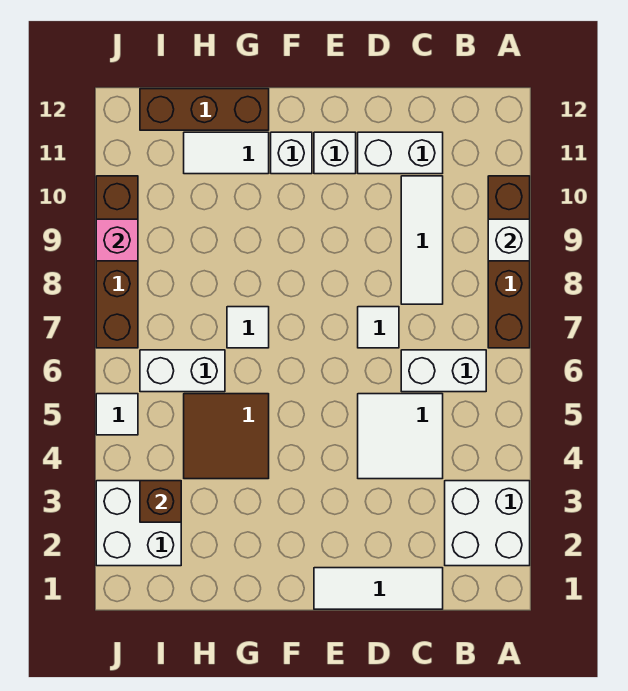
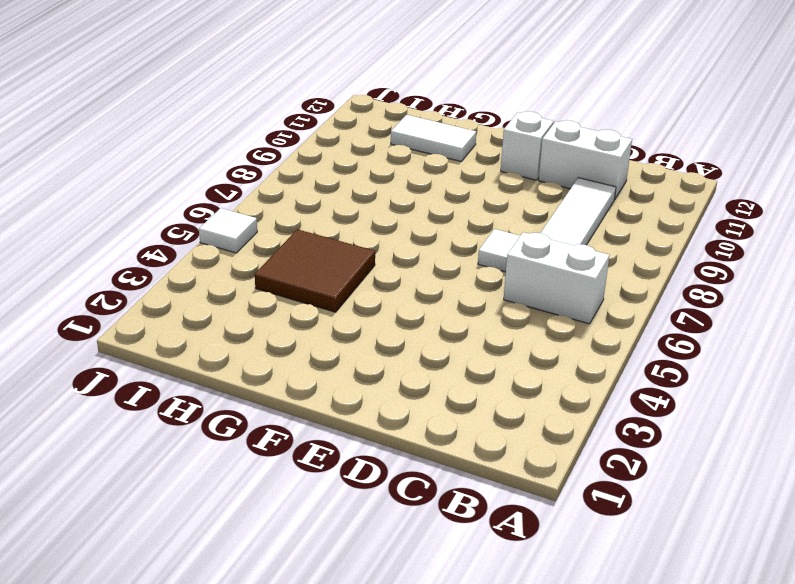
none -> white 2x2 brick [445,481,530,566]
none -> brown 1x4 brick [488,176,530,348]
none -> white 1x3 tile [314,568,443,609]

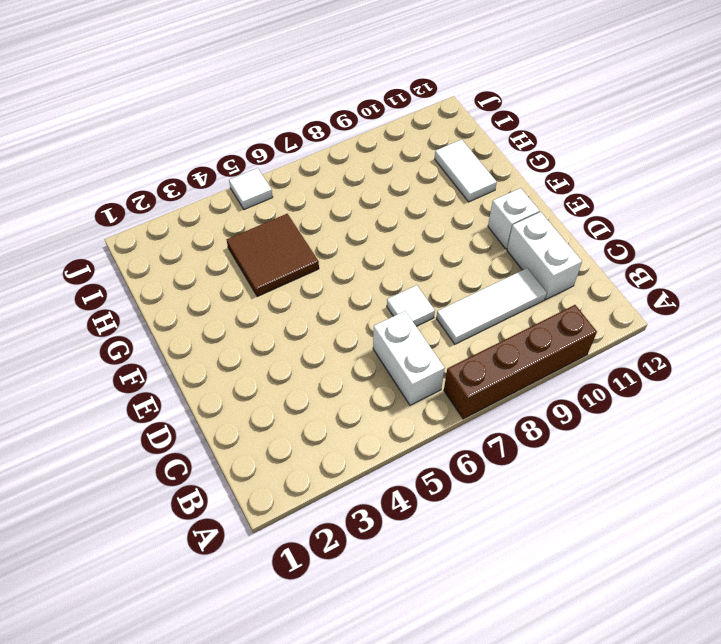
none -> white 2x2 brick [445,481,530,566]
none -> white 1x3 tile [314,568,443,609]
none -> white 2x2 tile [358,394,443,479]

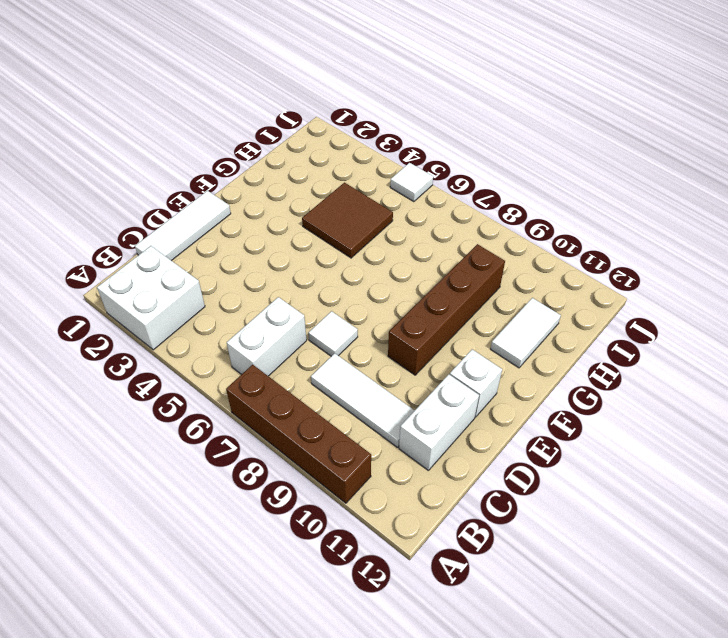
brown 1x4 brick [388,244,505,375] -> brown 1x4 brick turned to [96,176,138,348]
none -> white 2x2 tile [358,394,443,479]
none -> white 1x1 brick [271,132,312,174]
none -> white 1x1 tile [227,307,269,348]

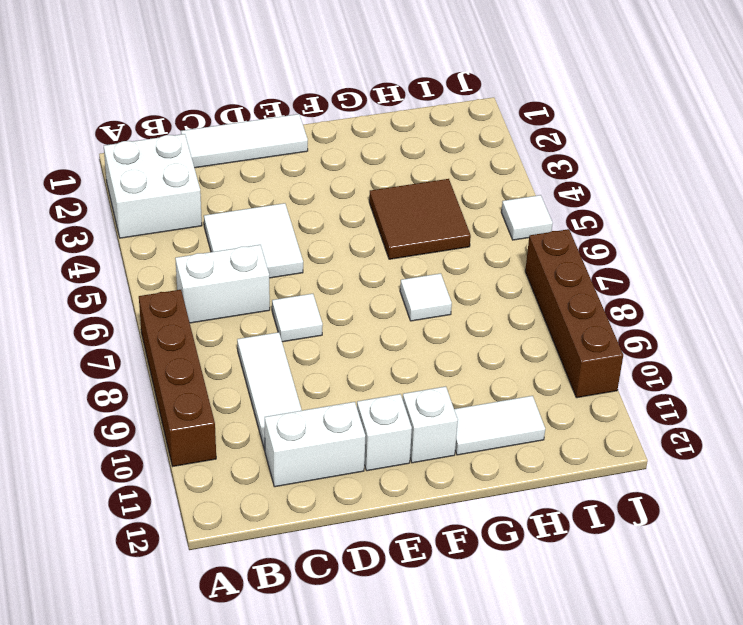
none -> brown 1x3 brick [140,89,269,130]
none -> white 1x2 brick [140,350,225,392]
none -> white 2x2 brick [96,481,181,566]

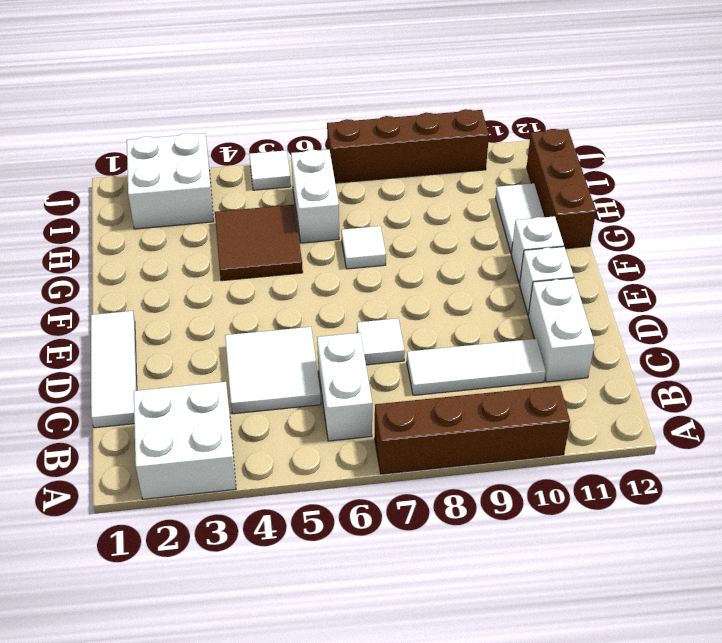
none -> white 1x1 brick [488,219,530,261]
none -> brown 1x1 brick [140,481,181,522]
none -> pink 1x1 brick [96,219,138,261]

